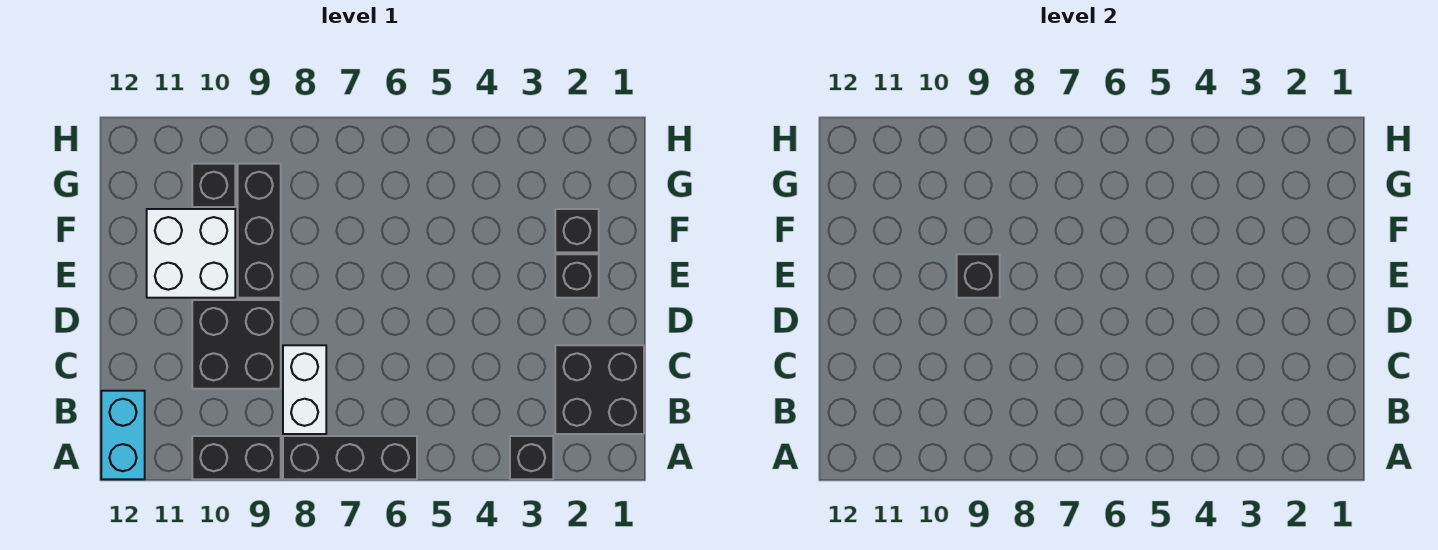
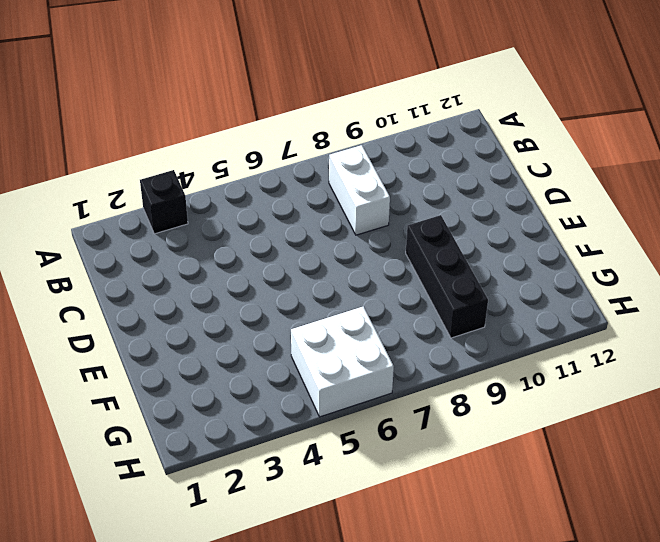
white 2x2 brick [291,306,394,417] -> white 2x2 brick moved to [147,209,235,298]
none -> black 1x3 brick [283,436,417,479]
none -> black 1x2 brick [192,436,281,479]
none -> cyan 1x2 brick [101,391,145,479]

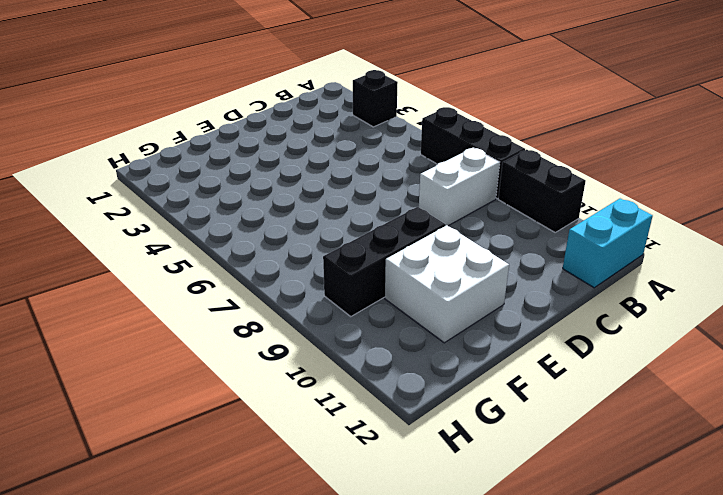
none -> black 2x2 brick [555,345,644,434]
none -> black 2x2 brick [192,300,281,389]
none -> black 1x1 brick [555,254,599,298]

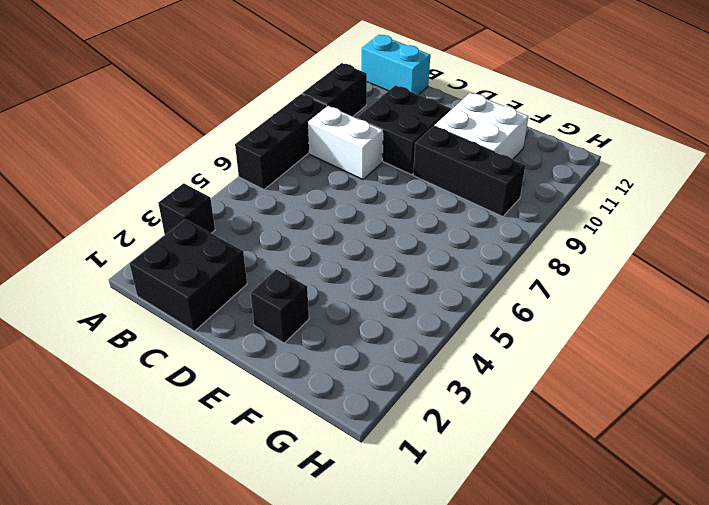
none -> black 1x1 brick [555,209,599,252]
none -> black 1x1 brick [192,164,235,207]
none -> black 1x1 brick [957,254,1000,298]

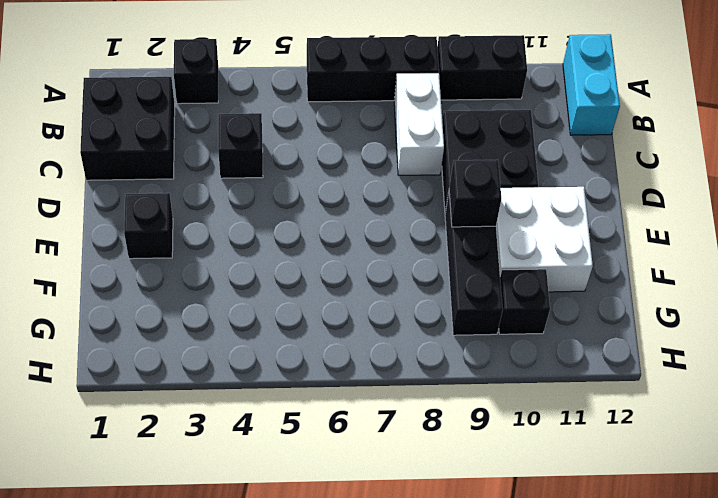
black 1x1 brick [218,113,263,178] -> black 1x1 brick moved to [555,209,599,252]

